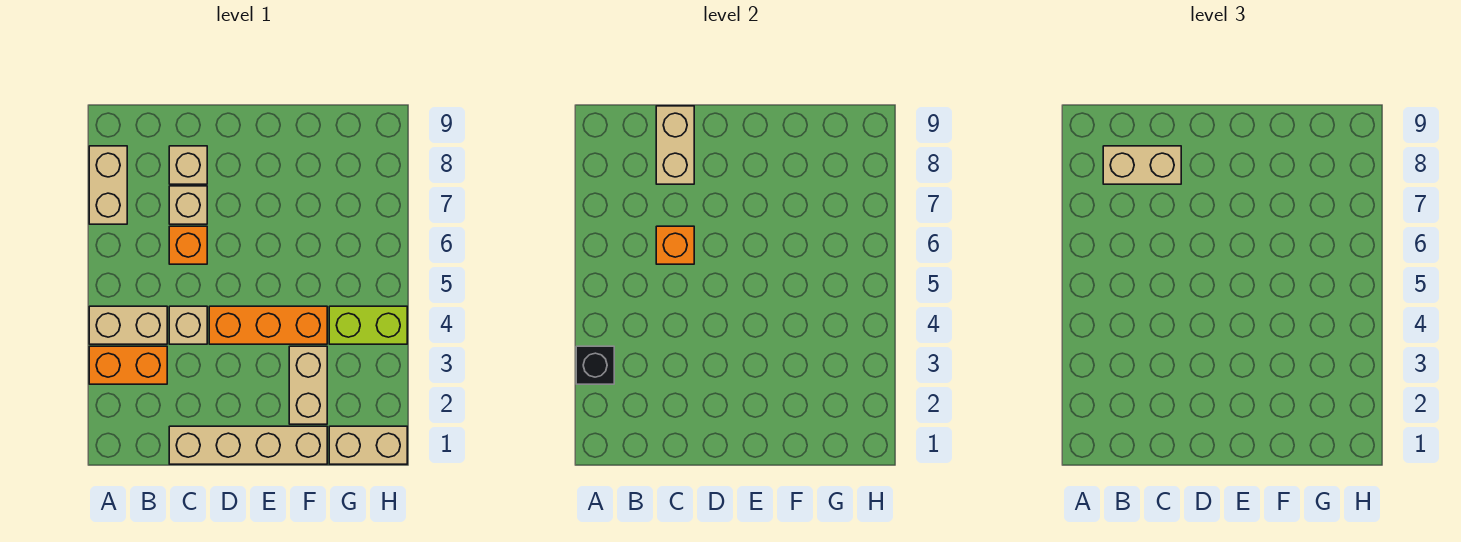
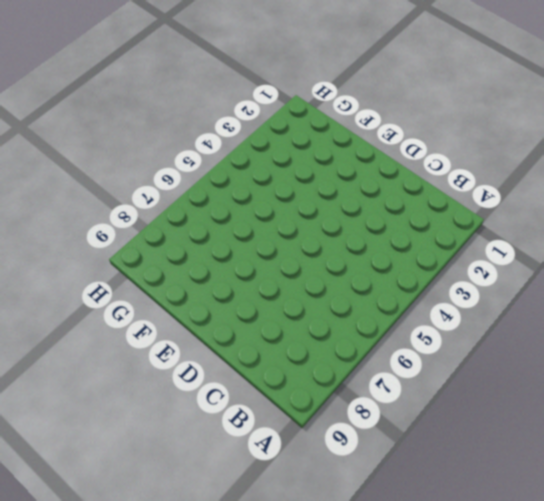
none -> orange 1x2 brick [89,346,167,384]
none -> tan 1x2 brick [89,306,167,344]
none -> tan 1x2 brick [89,146,127,224]

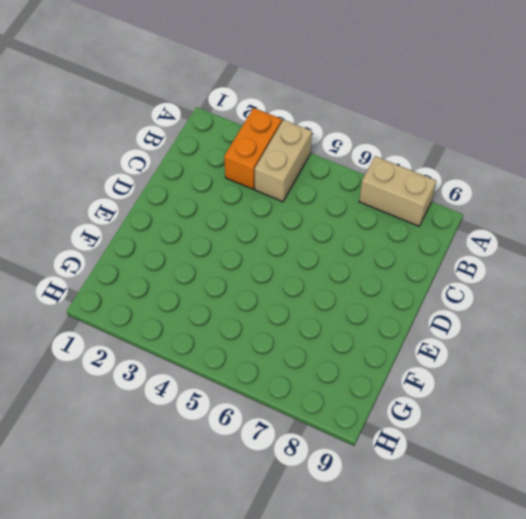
none -> tan 1x4 brick [169,426,327,464]
none -> tan 1x1 brick [169,306,207,344]
none -> orange 1x1 brick [169,226,207,264]

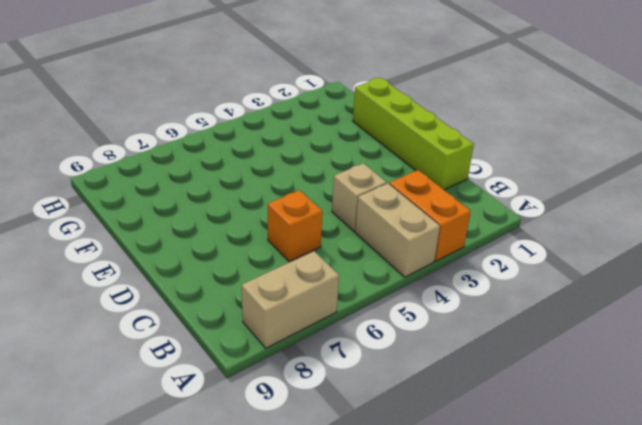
lime 1x4 brick [353,78,474,190] -> tan 1x4 brick [169,426,327,464]
none -> tan 1x1 brick [169,186,207,224]
none -> tan 1x1 brick [169,146,207,184]
none -> orange 1x3 brick [209,306,327,344]

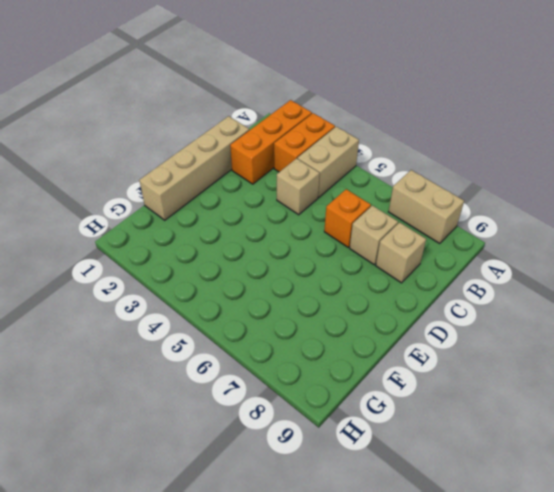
orange 1x3 brick [230,100,312,184] -> orange 1x3 brick moved to [209,306,327,344]
none -> tan 1x2 brick [289,346,327,424]
none -> tan 1x2 brick [329,426,407,464]
none -> lime 1x2 brick [329,306,407,344]

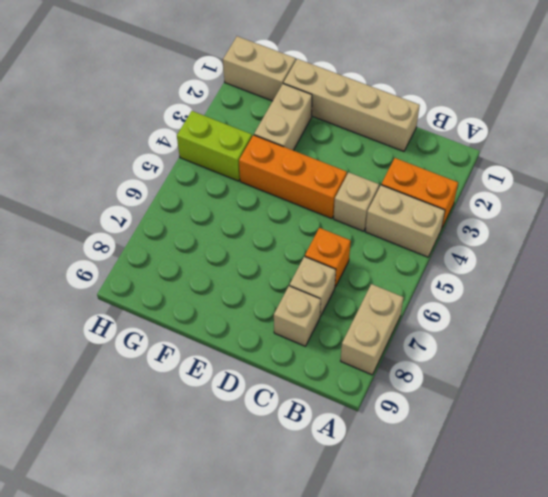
none -> black 1x1 brick [576,346,614,384]
none -> orange 1x1 brick [656,226,694,264]
none -> tan 1x2 brick [656,106,694,184]

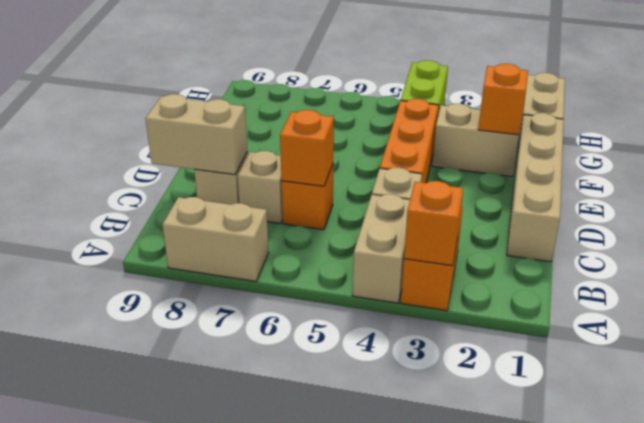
orange 1x1 brick [404,181,463,266] -> black 1x1 brick [576,346,614,384]
orange 1x1 brick [478,64,528,135] -> none
none -> tan 1x2 brick [1103,146,1181,184]

